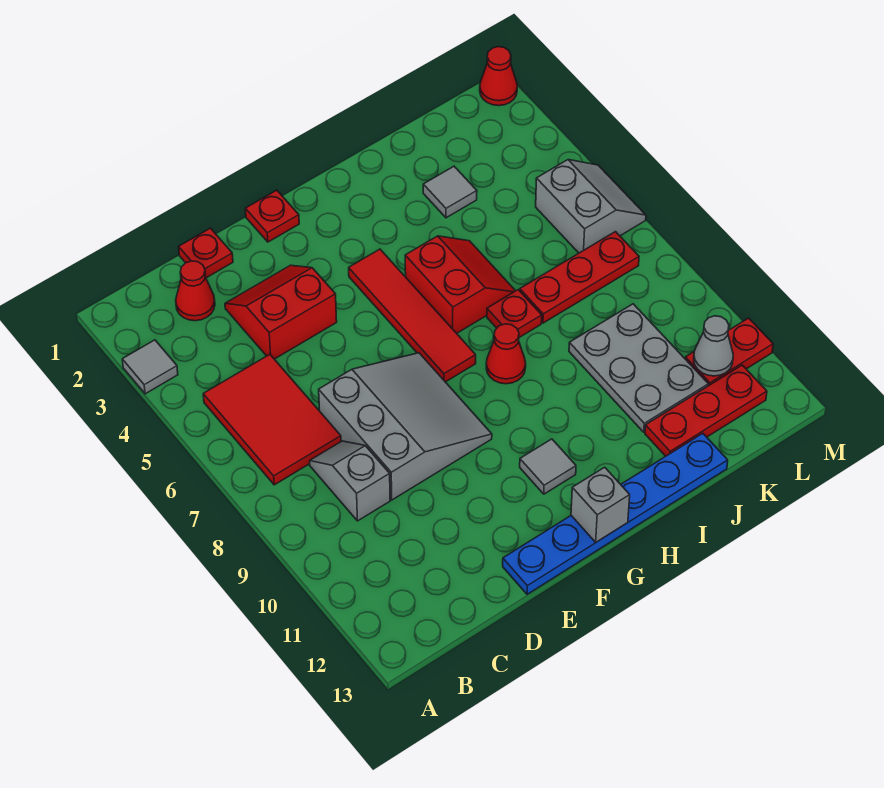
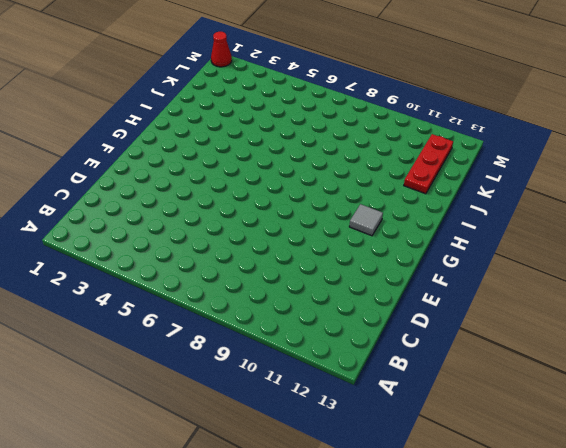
none -> grey 1x1 tile [122,340,178,394]
none -> red 2x3 tile [203,354,341,485]
none -> red 1x1 cone [176,261,215,321]

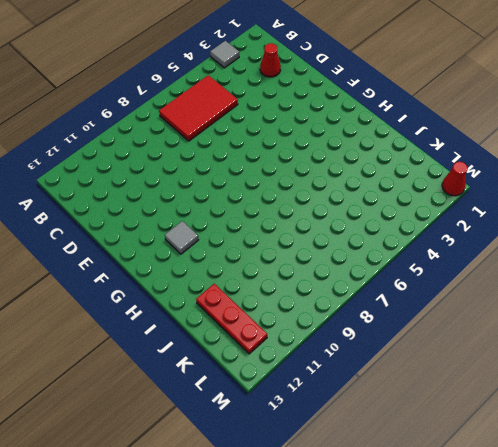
none -> grey 1x2 slope [310,441,390,521]
none -> red 1x1 plate [179,228,233,278]
none -> red 2x2 slope [225,265,337,359]

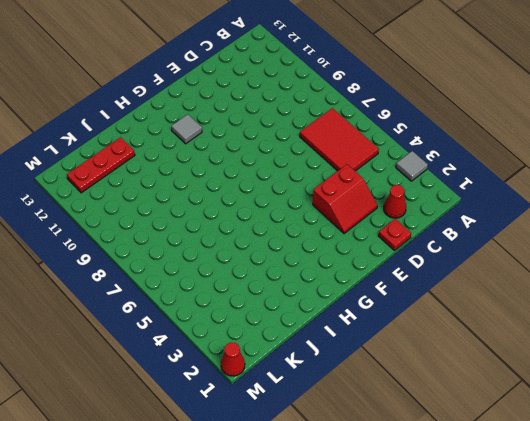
none -> grey 1x2 slope [310,441,390,521]
none -> grey 3x3 slope [319,353,492,500]
none -> blue 1x6 plate [503,433,728,594]

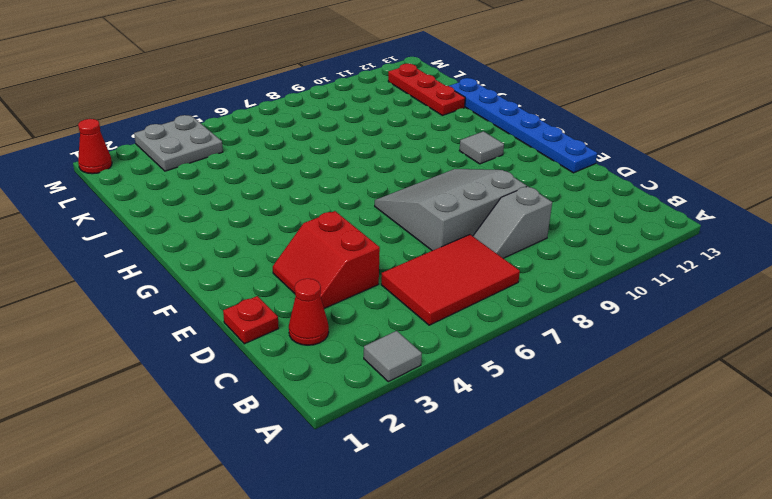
grey 2x2 plate [134,115,223,171] -> none
none -> red 1x1 plate [245,190,299,242]
none -> red 1x4 tile [349,249,476,382]
none -> red 2x2 slope [405,236,515,333]

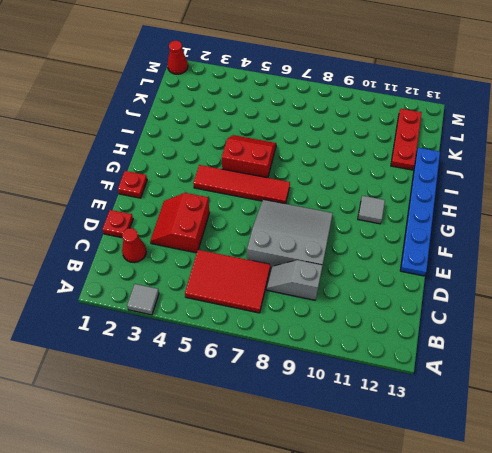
none -> red 1x1 cone [486,324,526,384]
none -> red 1x1 plate [487,290,542,337]
none -> grey 1x1 tile [423,166,477,218]

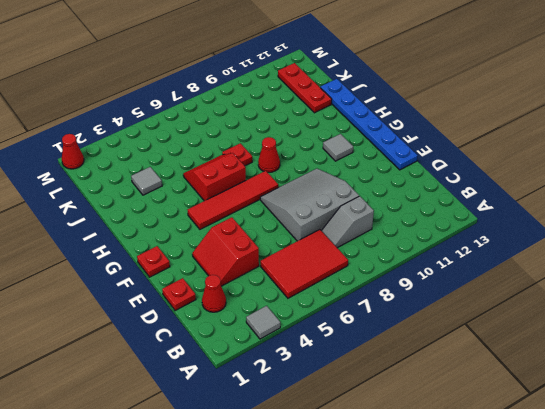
none -> red 1x3 plate [520,232,639,323]
none -> grey 2x3 plate [569,304,708,432]
none -> grey 2x2 slope [536,160,646,253]

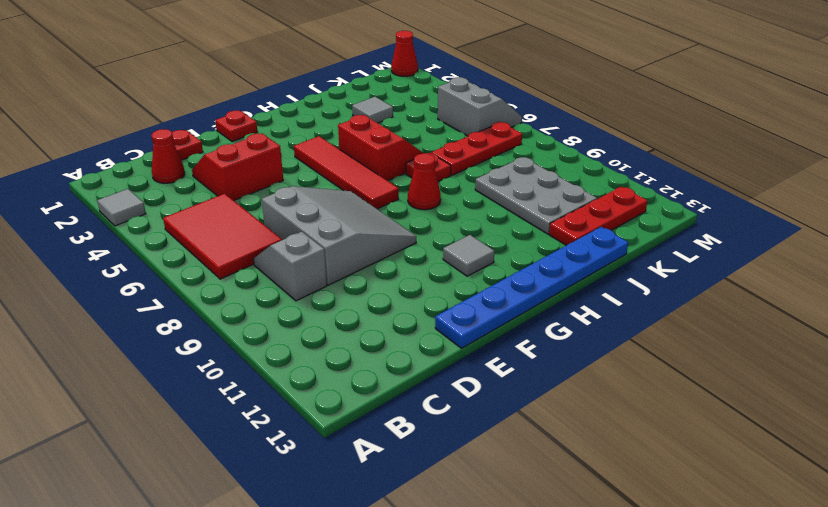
none -> red 1x2 plate [685,318,773,386]
none -> grey 1x1 brick [571,467,630,542]
none -> grey 1x1 cone [694,316,733,376]

